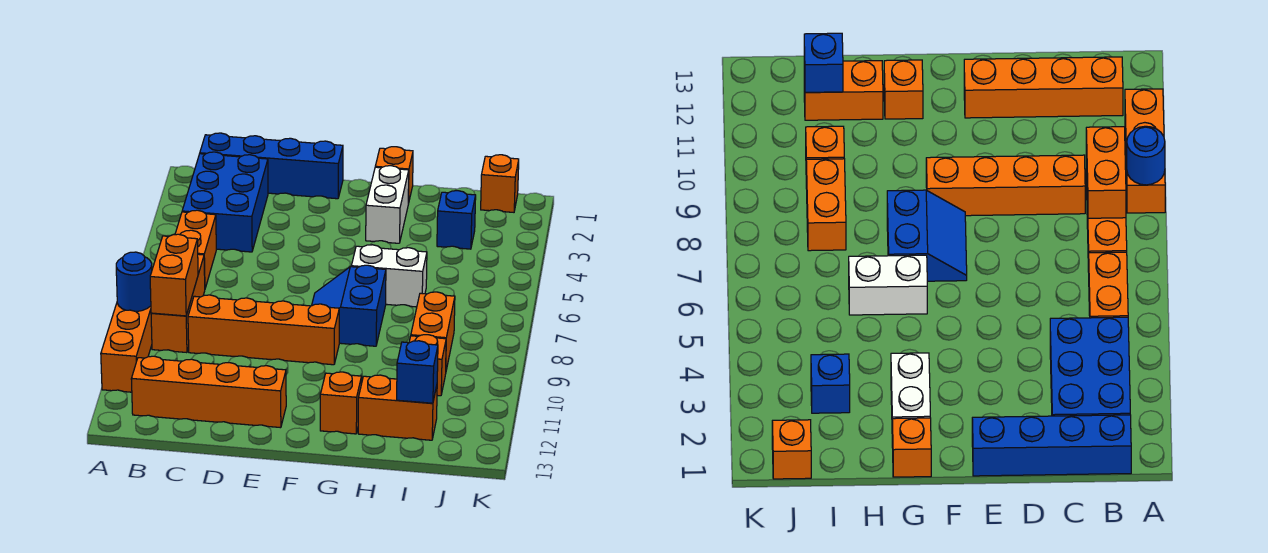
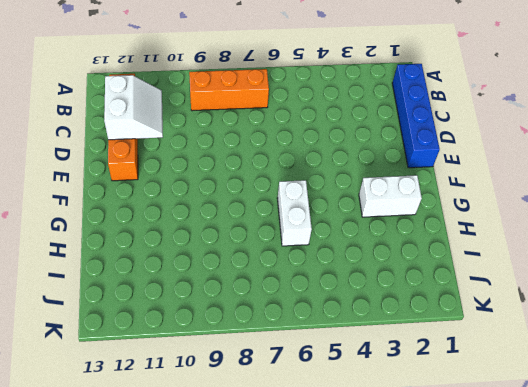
white 2x2 slope [104,75,163,140] -> none
none -> orange 1x3 brick [101,303,152,392]
none -> blue 2x3 brick [182,152,268,252]
none -> orange 1x2 brick [175,210,216,288]

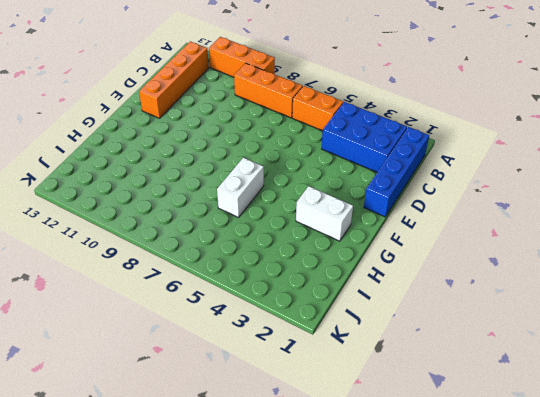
none -> orange 1x4 brick [188,295,339,365]
none -> blue 2x2 slope [312,265,386,346]
none -> orange 1x1 brick [375,147,413,204]

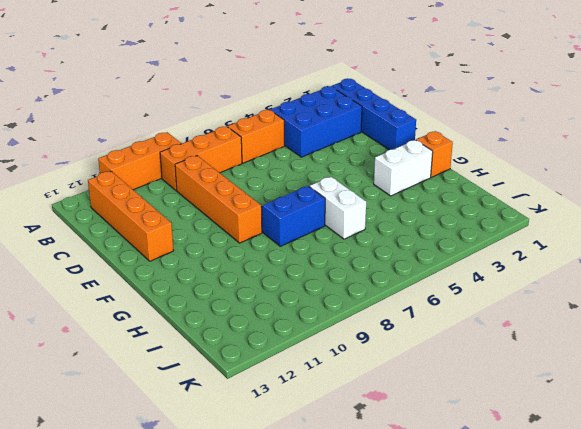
none -> orange 1x1 brick [320,372,362,434]
none -> orange 1x2 brick [358,375,437,440]
none -> blue 1x1 brick [437,191,476,249]

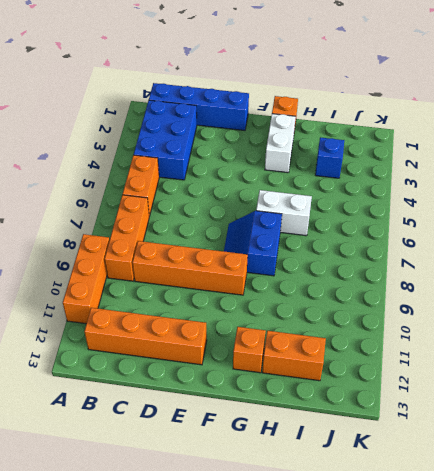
none -> orange 1x2 brick [411,292,455,370]
none -> orange 1x1 brick [409,335,446,396]
none -> orange 1x1 brick [481,155,519,212]

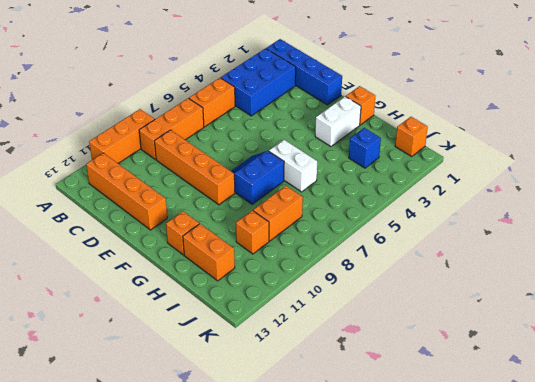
none -> blue 1x1 round brick [116,252,152,311]
none -> orange 1x2 brick [150,234,198,316]
none -> blue 1x1 brick [397,341,438,403]

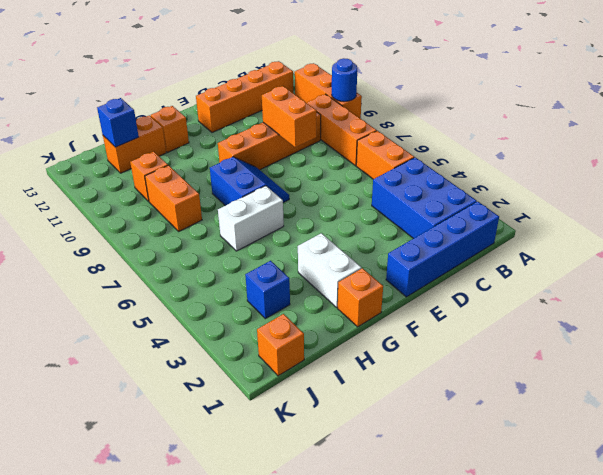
orange 1x2 brick [262,86,316,147] -> orange 1x2 brick moved to [150,234,198,316]

